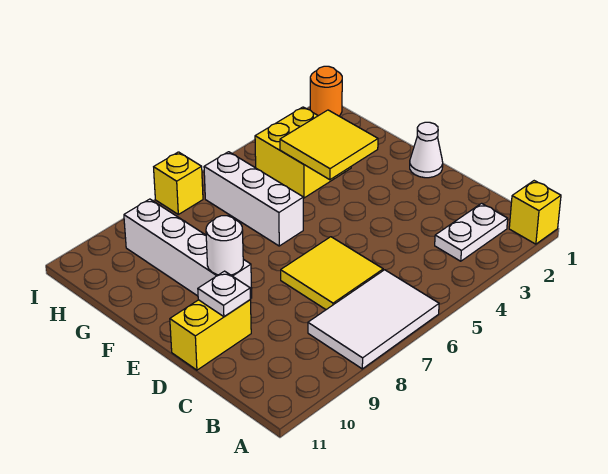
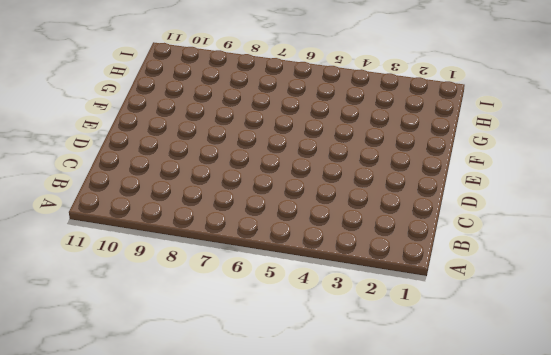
none -> yellow 1x1 brick [509,181,561,244]
none -> white 2x3 tile [308,270,439,369]
none -> white 1x2 plate [435,203,508,261]

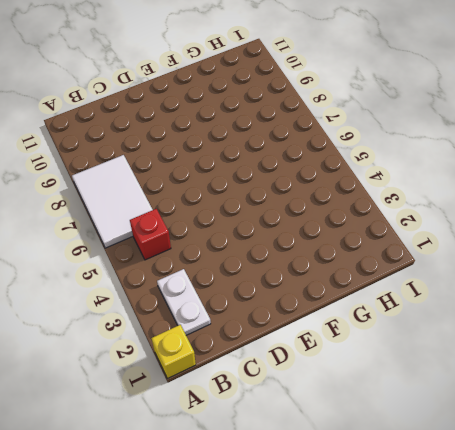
red 1x1 brick [130,209,171,260] -> none
none -> yellow 2x2 tile [281,237,383,310]
none -> yellow 1x2 brick [170,300,251,370]
none -> white 1x1 cone [410,122,443,178]

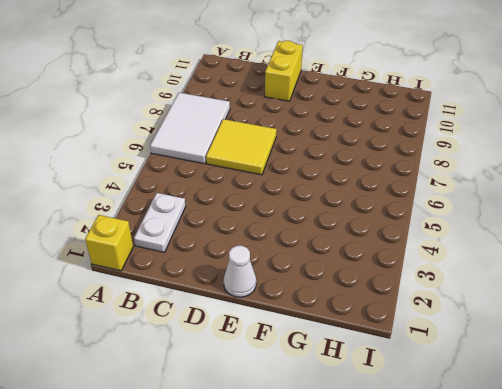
none -> white 1x4 brick [124,199,252,299]
none -> white 1x3 brick [204,152,303,246]
none -> yellow 2x2 brick [255,107,351,198]

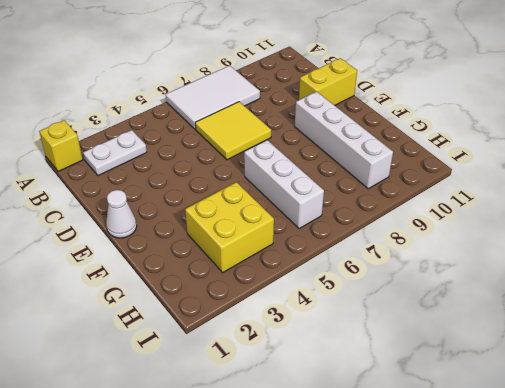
none -> orange 1x1 round brick [310,66,342,116]
none -> yellow 1x1 brick [154,152,203,214]
none -> white 1x1 plate [198,271,250,317]

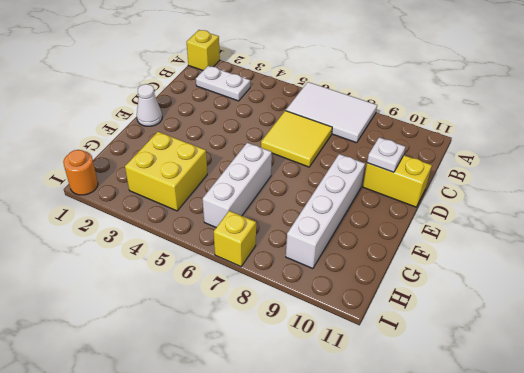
none -> white 1x1 round brick [206,216,243,275]
none -> yellow 2x2 tile [280,110,378,180]

